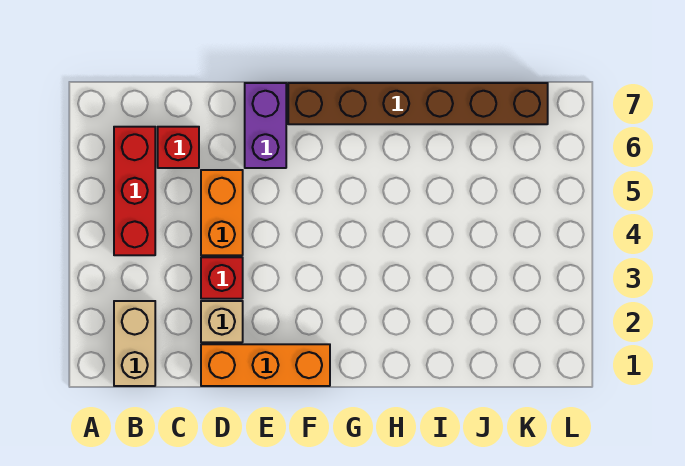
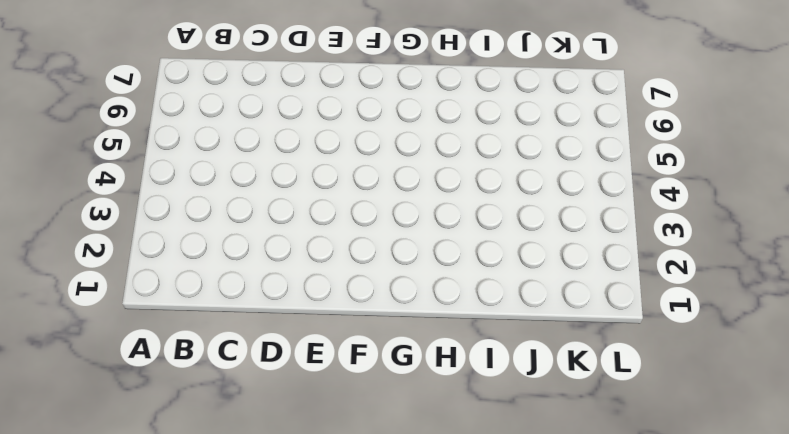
none -> tan 1x2 brick [114,301,155,386]
none -> red 1x3 brick [114,127,155,255]

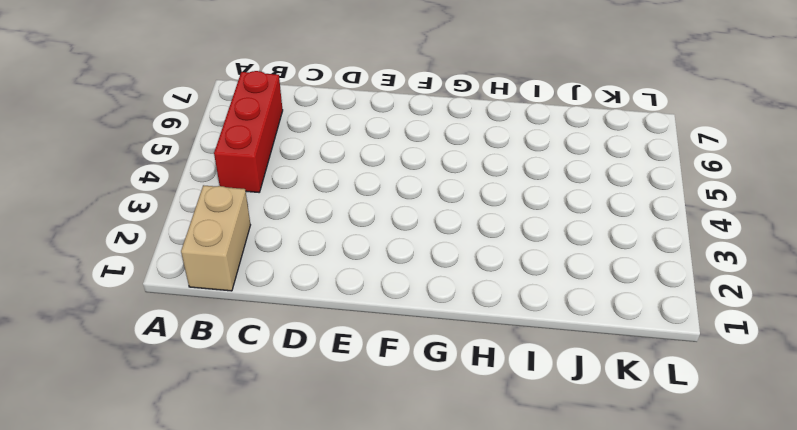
none -> red 1x1 brick [158,127,199,168]
none -> orange 1x3 brick [201,344,330,386]

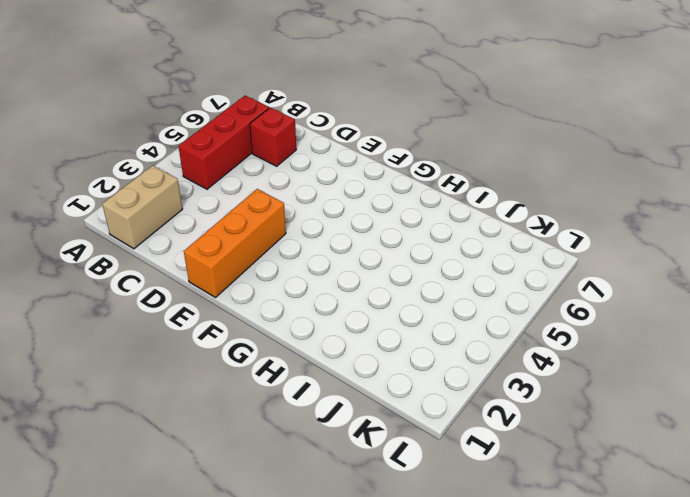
orange 1x3 brick [184,189,286,298] -> orange 1x3 brick turned to [201,344,330,386]
none -> tan 1x1 brick [201,301,243,342]
none -> red 1x1 brick [201,257,243,299]

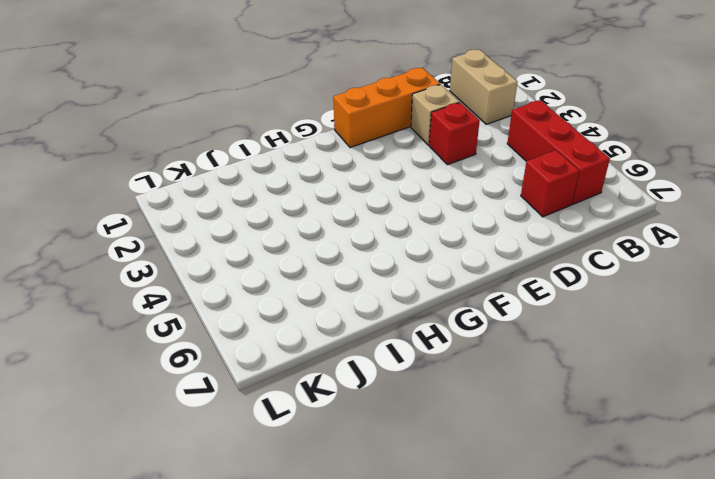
none -> orange 1x2 brick [201,170,243,255]
none -> purple 1x2 brick [245,83,286,168]

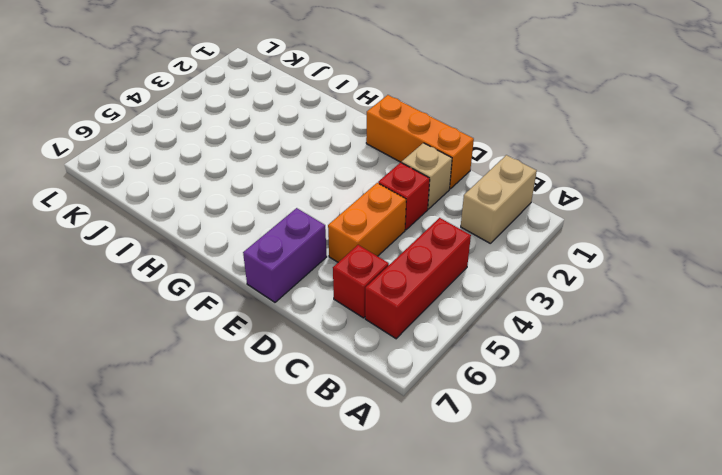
none -> brown 1x6 brick [288,83,548,124]

